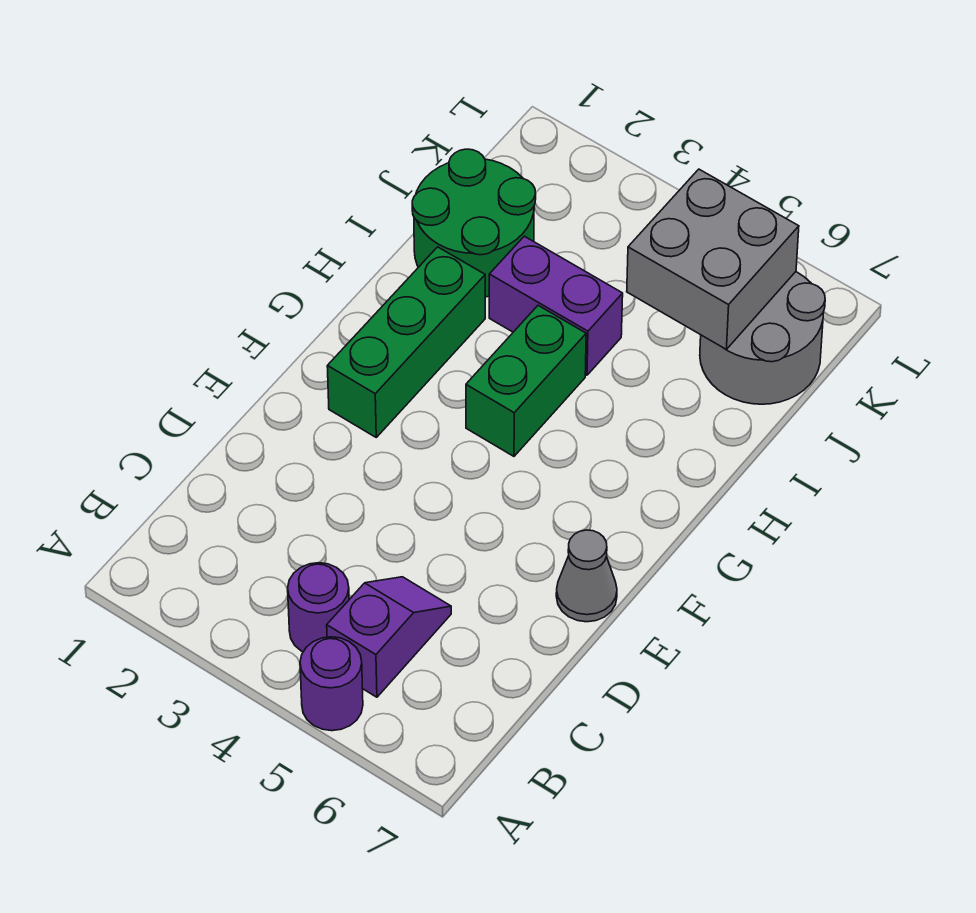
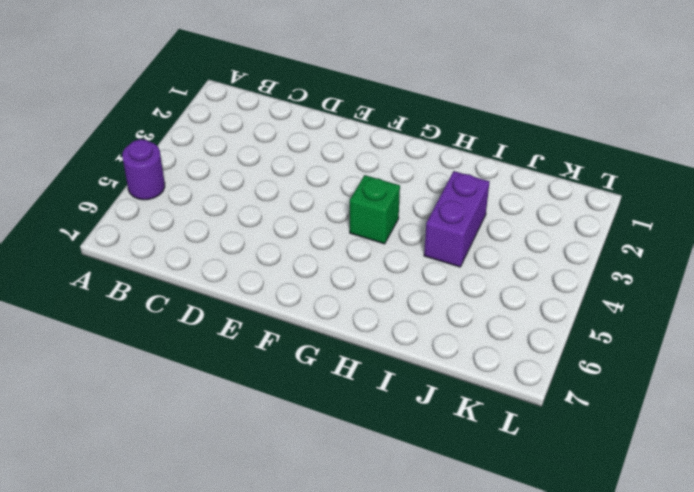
green 1x1 brick [350,175,400,244] -> green 1x2 brick [466,305,586,456]
none -> purple 1x1 round brick [288,563,349,652]
none -> purple 1x2 slope [327,577,451,697]

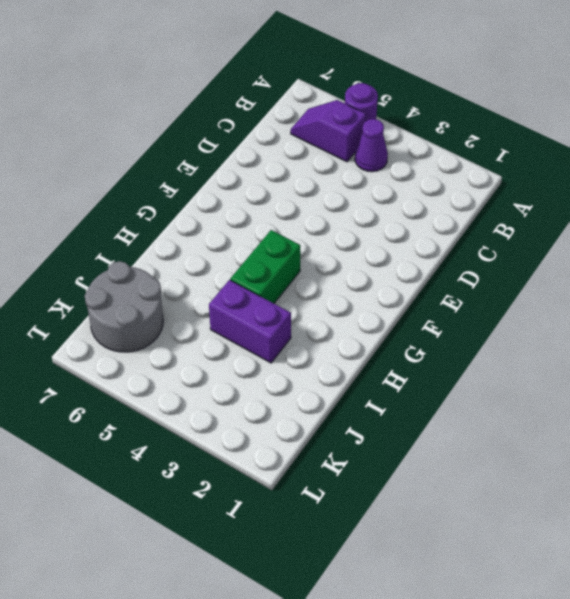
purple 1x1 cone [355,119,388,172] -> purple 1x1 round brick [288,563,349,652]
purple 1x2 slope [291,100,366,162] -> purple 1x2 slope turned to [327,577,451,697]
none -> grey 1x1 cone [556,530,617,622]
none -> green 1x3 brick [327,247,485,437]

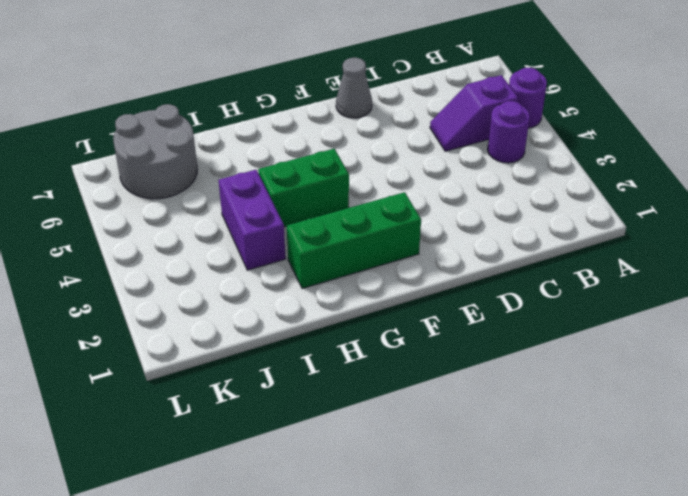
none -> green 2x2 round brick [412,149,536,297]
none -> grey 2x2 brick [627,169,799,349]

